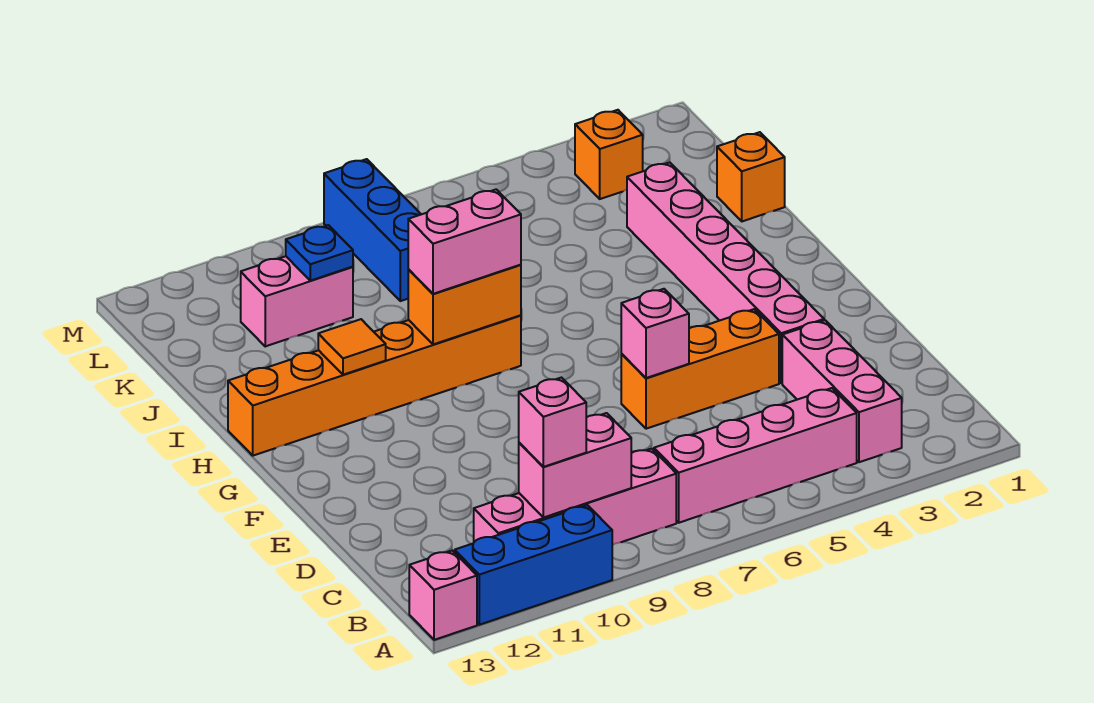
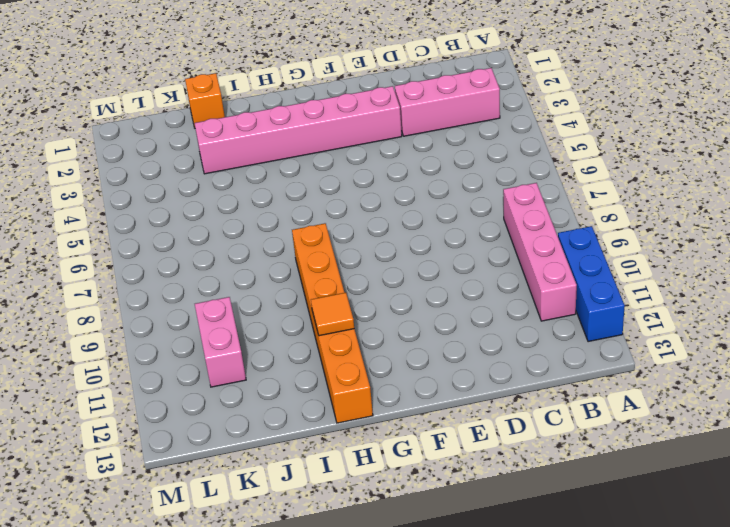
none -> pink 1x1 brick [409,551,477,640]
none -> pink 1x4 brick [654,388,857,523]
none -> orange 1x3 brick [621,309,779,429]

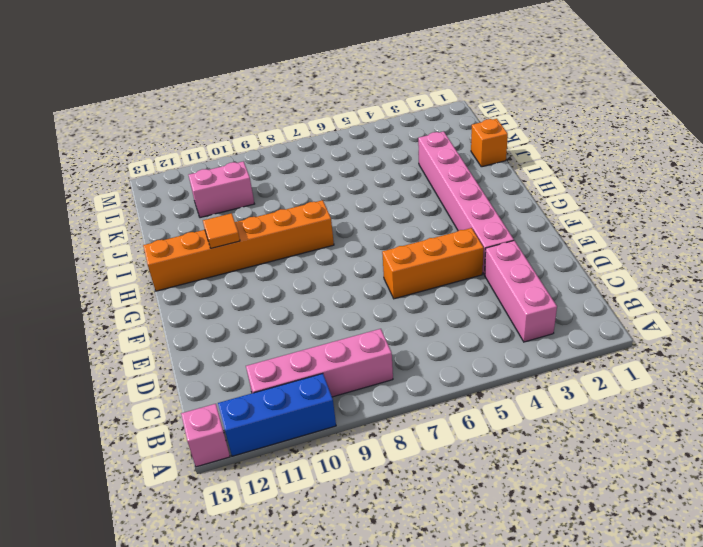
none -> pink 1x4 brick [654,388,857,523]
none -> blue 1x3 brick [324,159,421,301]
none -> orange 1x1 brick [575,110,643,199]

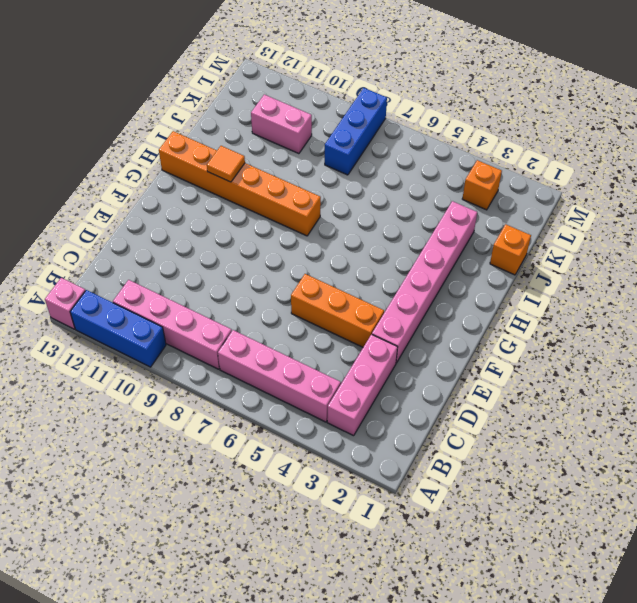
none -> pink 1x2 brick [519,413,631,518]
none -> pink 1x1 brick [621,289,689,378]
none -> orange 1x2 brick [408,265,521,344]

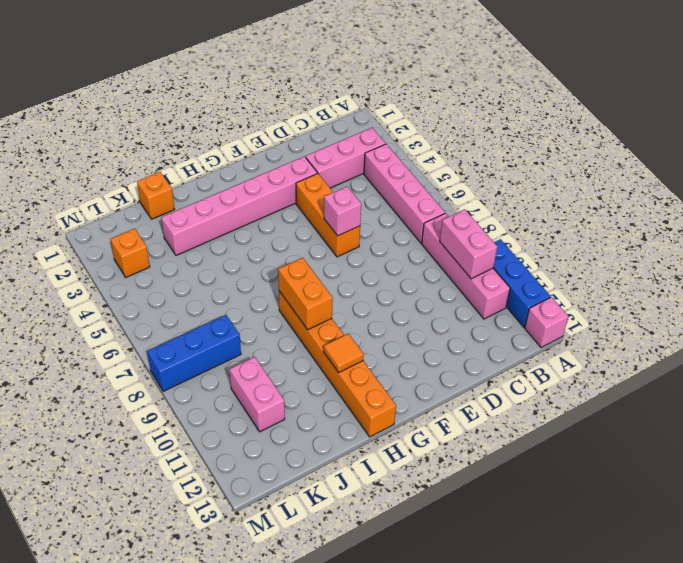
none -> blue 1x1 plate [286,225,353,281]
none -> pink 1x1 brick [519,378,586,467]
none -> pink 1x2 brick [408,189,521,294]

